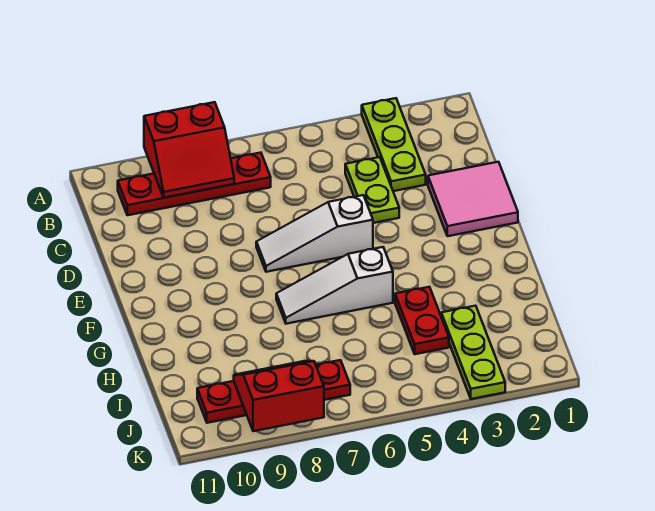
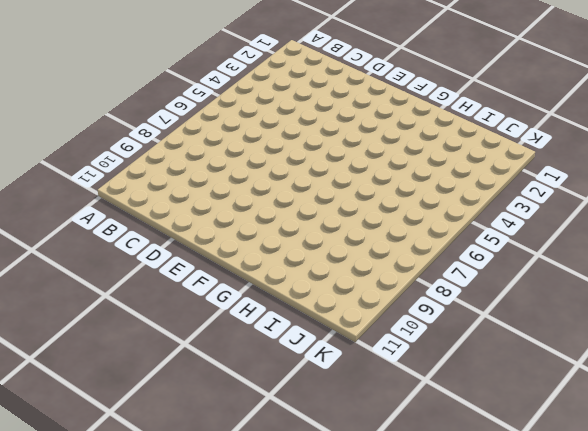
none -> lime 1x3 plate [362,98,426,191]
none -> red 1x4 plate [118,153,271,215]

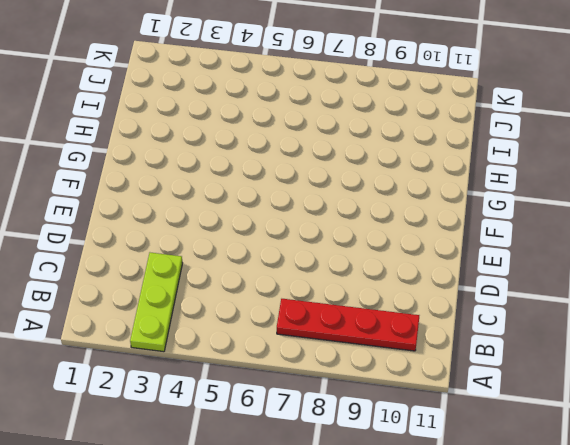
none -> lime 1x2 plate [345,157,399,223]
none -> pink 2x2 tile [428,162,518,236]

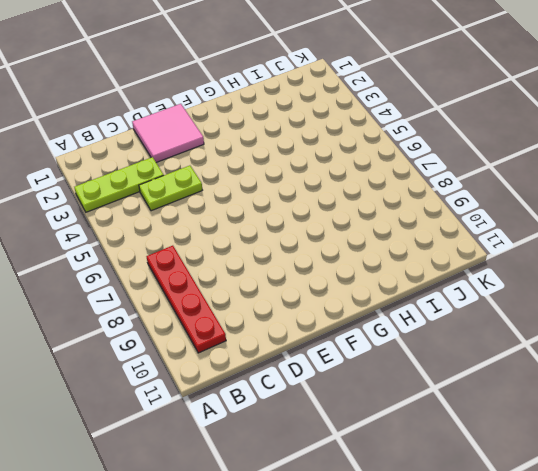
none -> white 1x3 slope [256,195,373,272]
none -> white 1x3 slope [276,247,393,324]

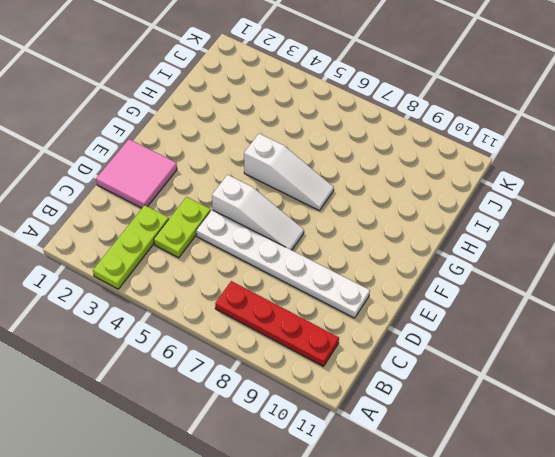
white 1x6 plate [196,210,370,318] -> none
none -> red 1x2 plate [395,287,449,354]
none -> lime 1x3 plate [441,306,505,399]

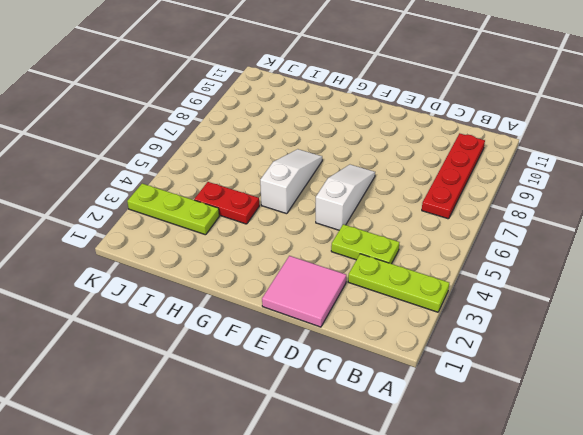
none -> red 1x4 plate [197,360,350,423]
none -> red 2x2 slope [144,102,234,198]

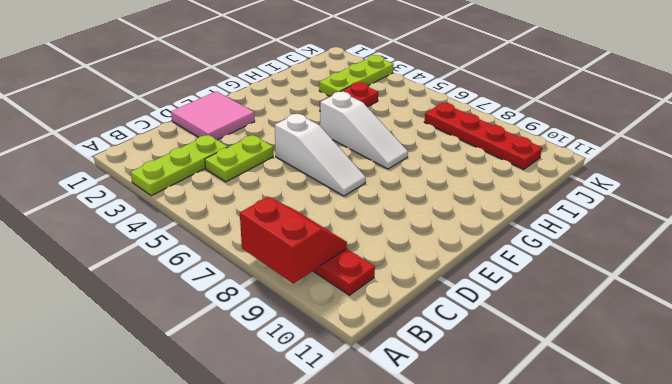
none -> red 2x2 slope [234,361,324,431]

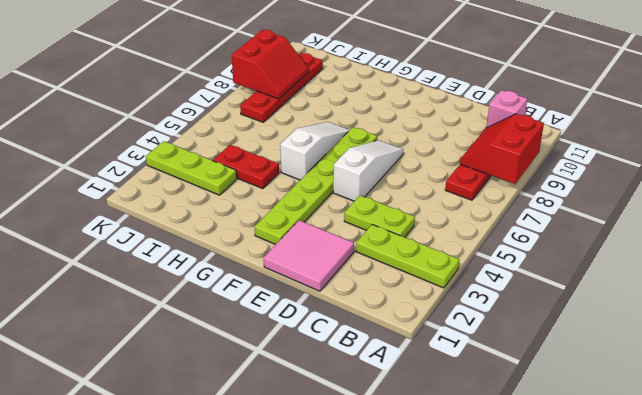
pink 1x1 brick [486,90,527,128] -> none
lime 1x6 plate [255,127,377,245] -> none

